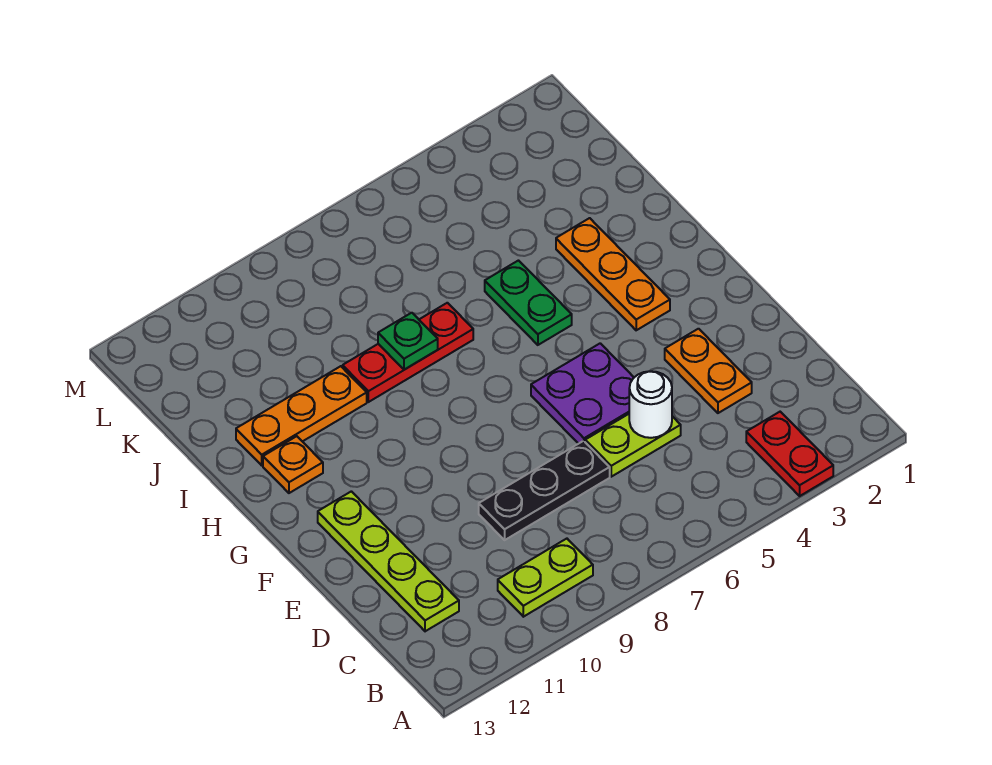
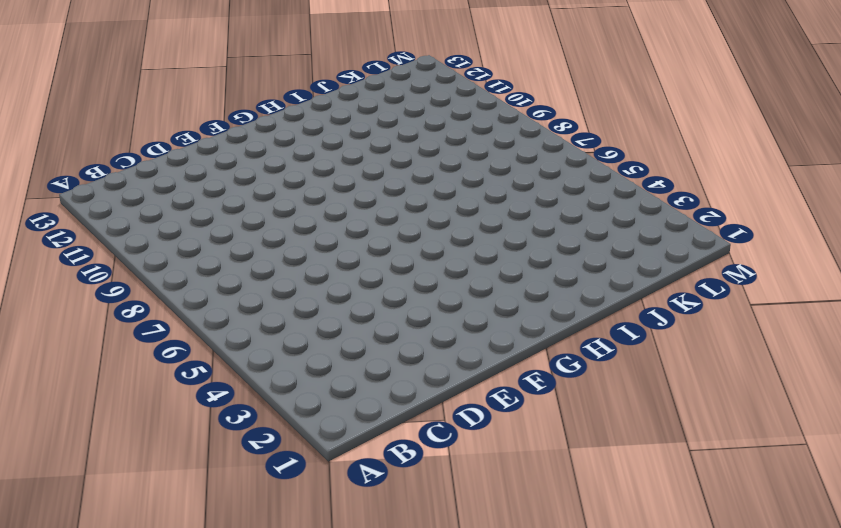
none -> red 1x2 plate [746,412,833,496]
none -> lime 1x2 plate [498,539,593,617]
none -> lime 1x4 plate [318,491,459,631]

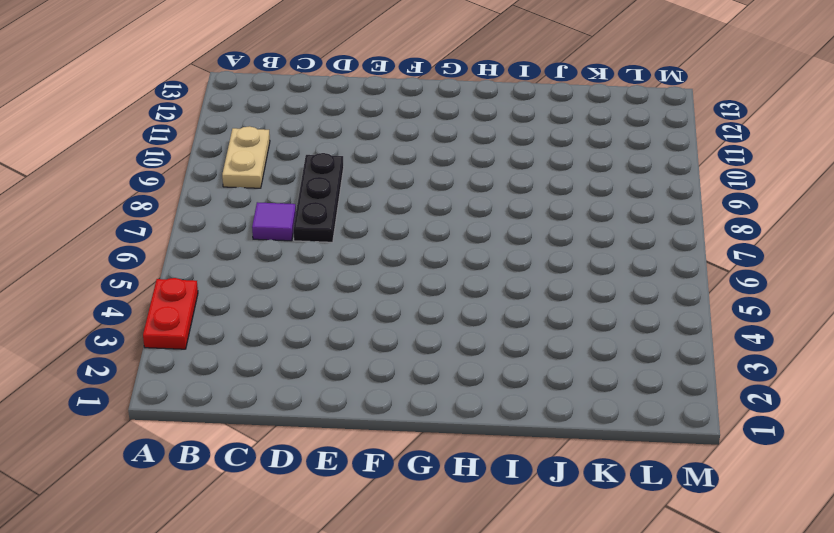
red 1x2 plate [143,278,198,349] -> red 1x2 plate turned to [746,412,833,496]
tan 1x2 plate [222,126,270,188] -> lime 1x2 plate [498,539,593,617]
purple 1x1 tile [252,202,296,241] -> none
none -> lime 1x4 plate [318,491,459,631]
none -> orange 1x2 plate [665,329,752,413]
none -> lime 1x2 plate [585,414,681,477]

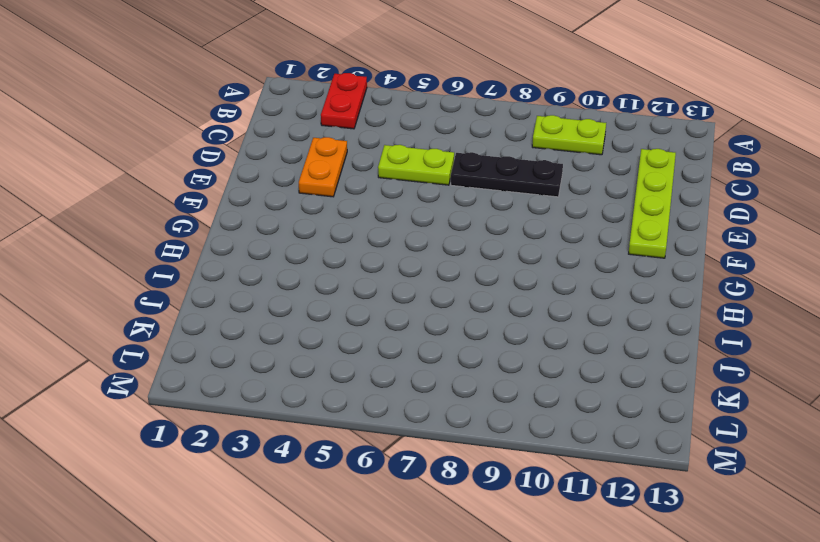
none -> purple 2x2 plate [531,343,634,444]
none -> orange 1x3 plate [556,218,670,330]
none -> green 1x2 plate [485,261,572,345]

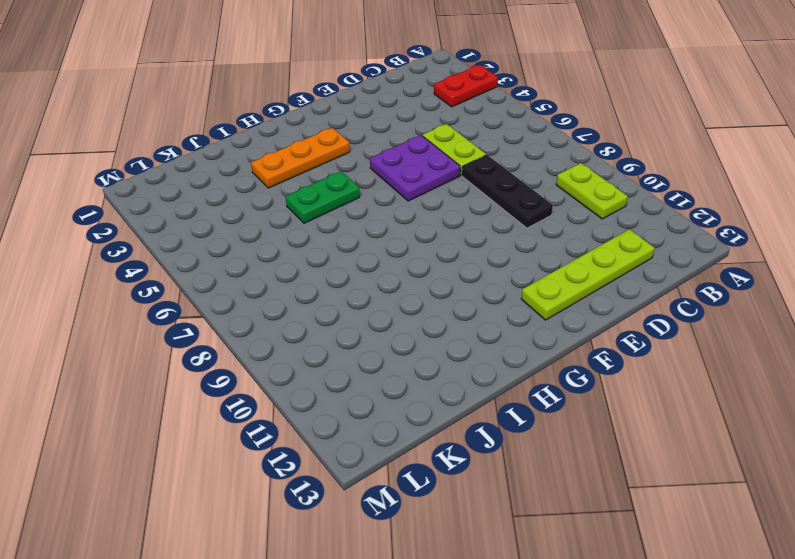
none -> orange 1x2 plate [665,329,752,413]
none -> orange 1x1 plate [263,436,323,493]
none -> red 1x3 plate [343,303,473,402]

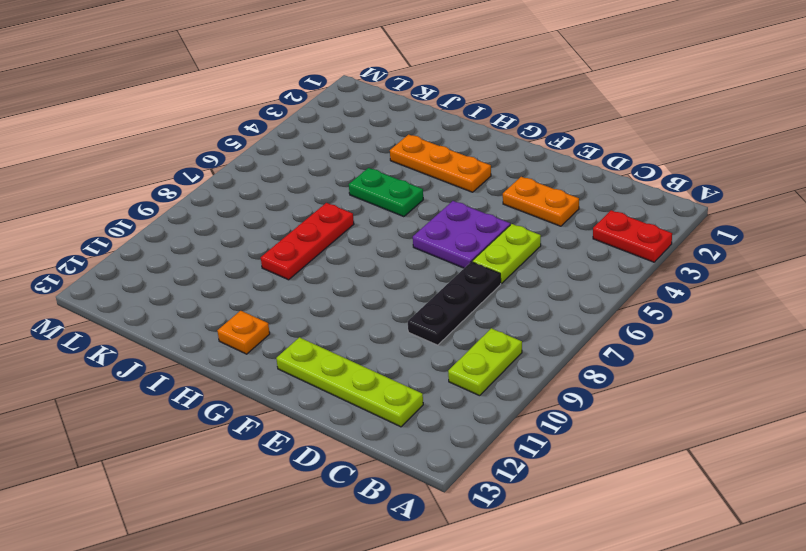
none -> orange 1x3 plate [236,366,367,465]
none -> white 1x1 round brick [629,371,672,438]
none -> green 1x1 plate [378,313,438,370]

